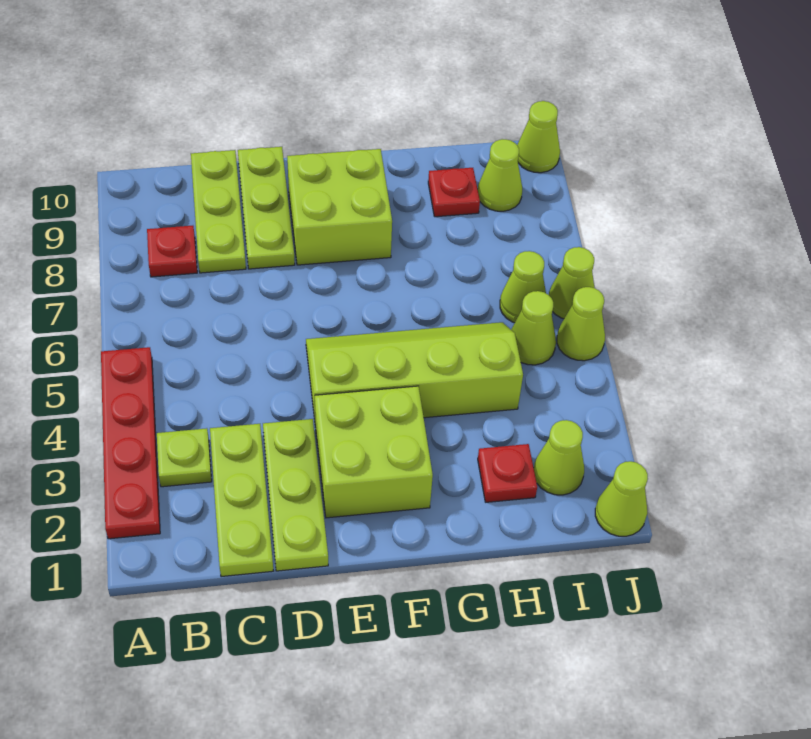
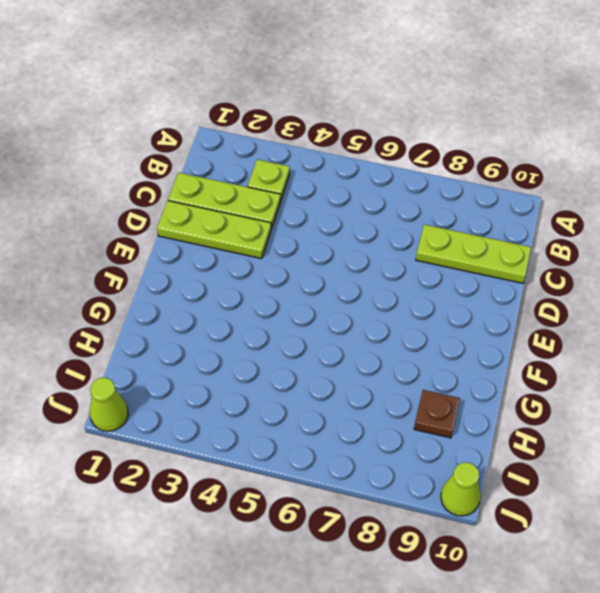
brown 1x1 plate [414,390,460,438] -> red 1x1 plate [428,168,480,217]
none -> red 1x4 plate [101,347,160,539]
none -> red 1x1 plate [147,226,197,277]
none -> lime 1x3 plate [238,147,295,269]

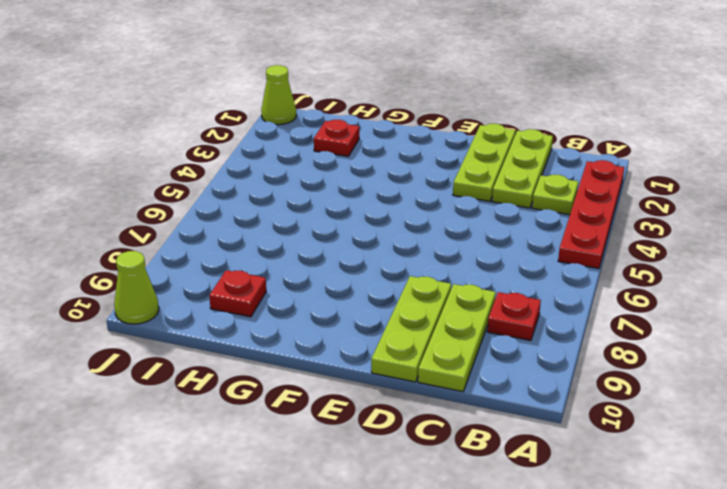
none -> lime 2x2 brick [315,386,433,518]
none -> lime 2x4 slope [306,322,523,427]
none -> lime 2x2 brick [287,149,392,265]

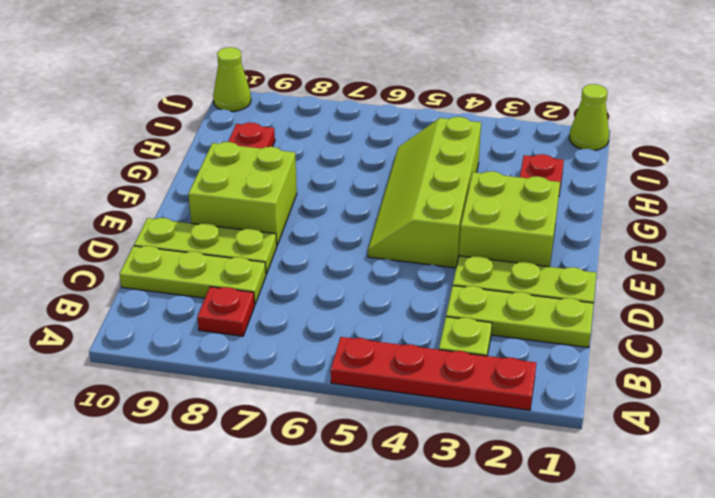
none -> lime 1x1 cone [534,420,584,495]
none -> lime 1x1 cone [511,291,556,365]
none -> lime 1x1 cone [500,251,546,323]

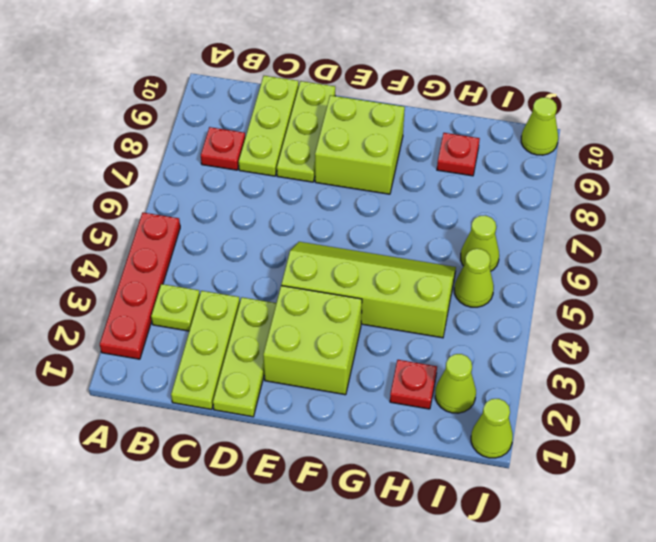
none -> lime 1x1 cone [478,139,522,211]
none -> lime 1x1 cone [557,287,605,361]
none -> lime 1x1 cone [549,247,594,319]

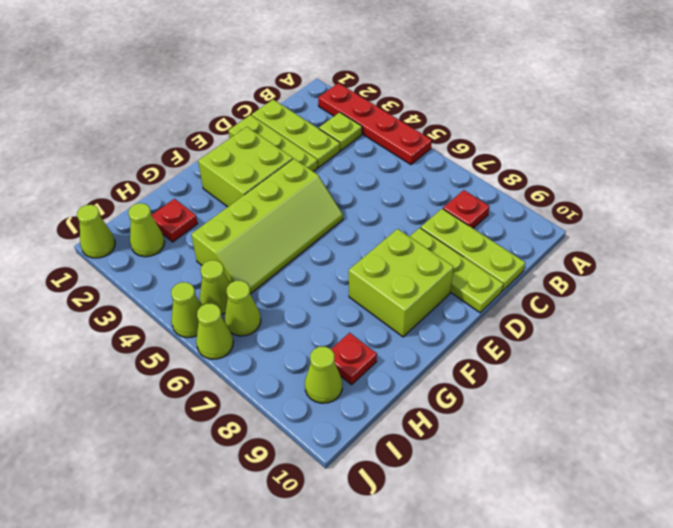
none -> lime 1x1 cone [517,101,560,173]

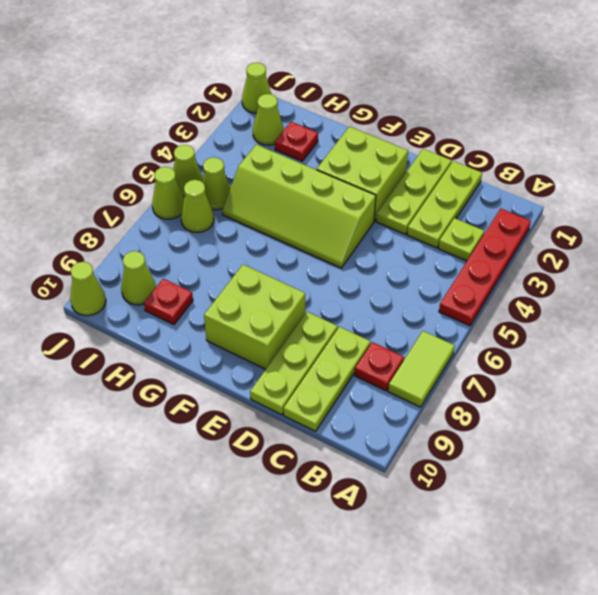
lime 1x2 tile [388,331,455,407] -> none

